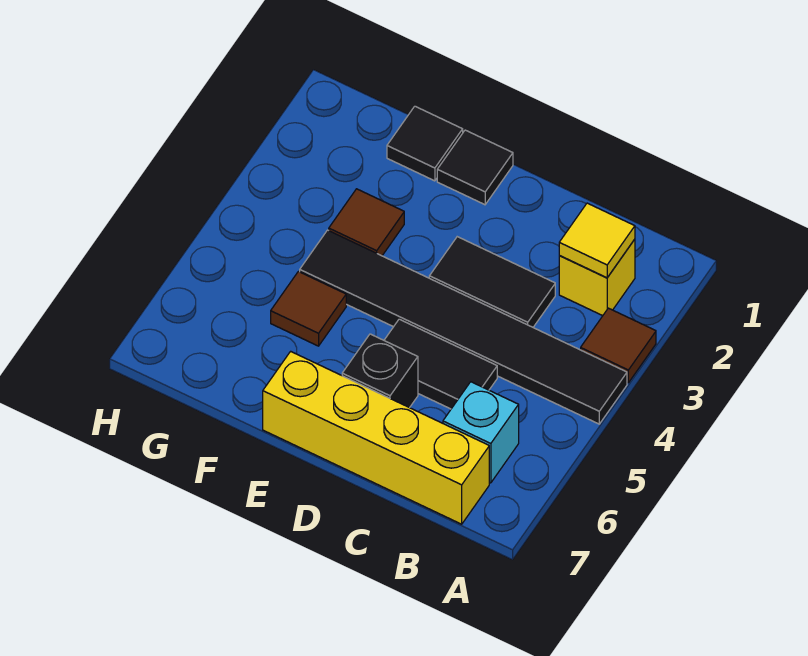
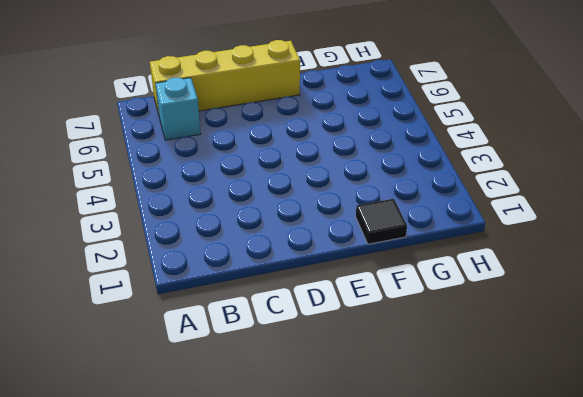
none -> brown 1x1 tile [581,308,656,383]
none -> black 1x6 tile [300,230,627,424]
none -> yellow 1x1 brick [559,239,635,316]

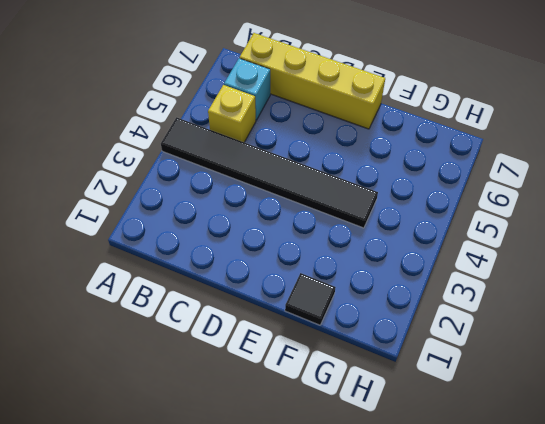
yellow 1x1 brick [208,85,256,142] -> yellow 1x1 brick moved to [559,239,635,316]
none -> brown 1x1 tile [581,308,656,383]
none -> black 1x2 tile [429,237,555,327]
none -> black 1x2 tile [384,319,497,409]

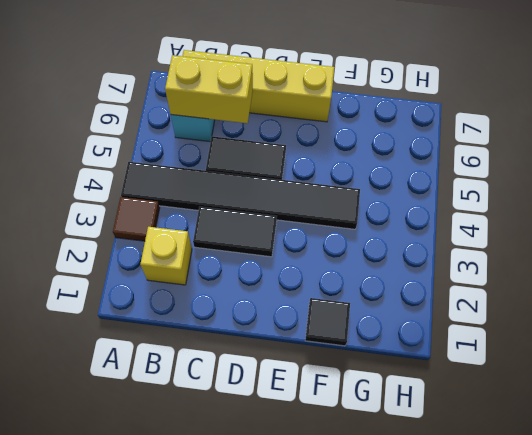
yellow 1x2 brick [165,55,253,123] -> none
none -> black 1x1 brick [342,334,418,408]
none -> black 1x1 tile [437,130,513,205]
none -> brown 1x1 tile [329,189,404,256]

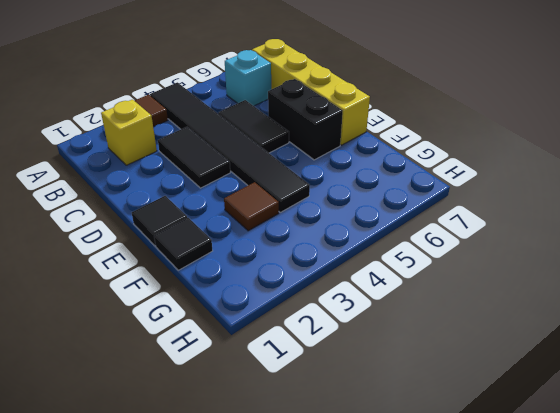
black 1x2 brick [268,79,343,160] -> black 1x1 brick [342,334,418,408]
none -> brown 1x1 tile [271,272,346,346]
none -> yellow 1x1 tile [559,203,635,278]

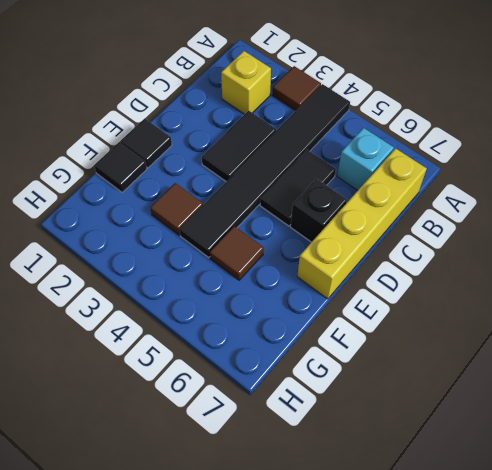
none -> yellow 1x1 tile [559,203,635,278]

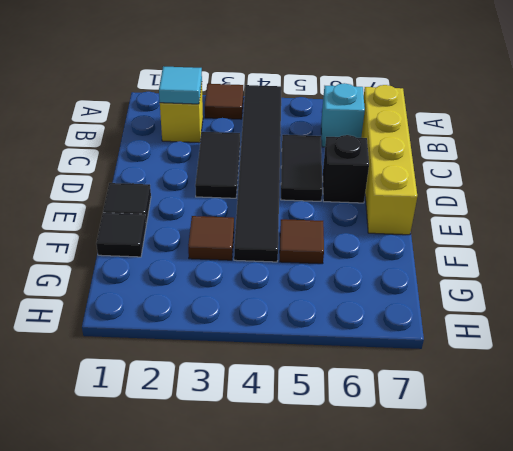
cyan 1x1 tile [159,66,202,104] -> yellow 1x1 tile [559,203,635,278]

